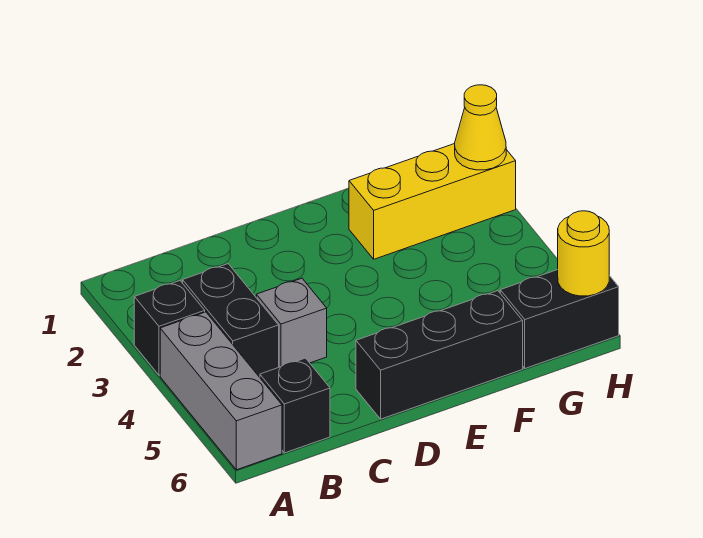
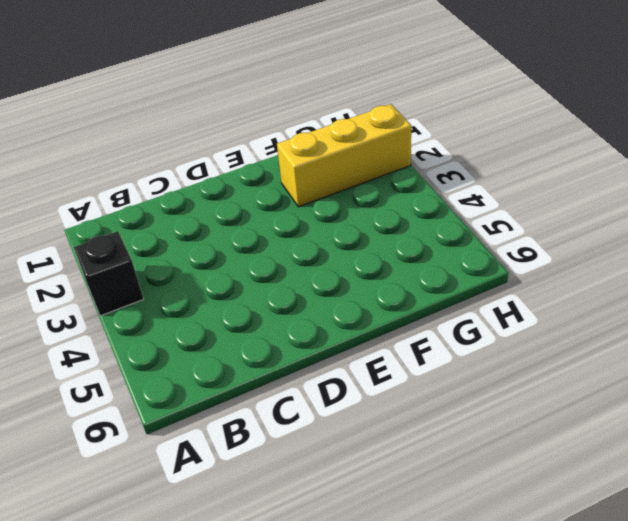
none -> grey 1x3 brick [160,312,282,470]
none -> black 1x2 brick [183,264,279,377]

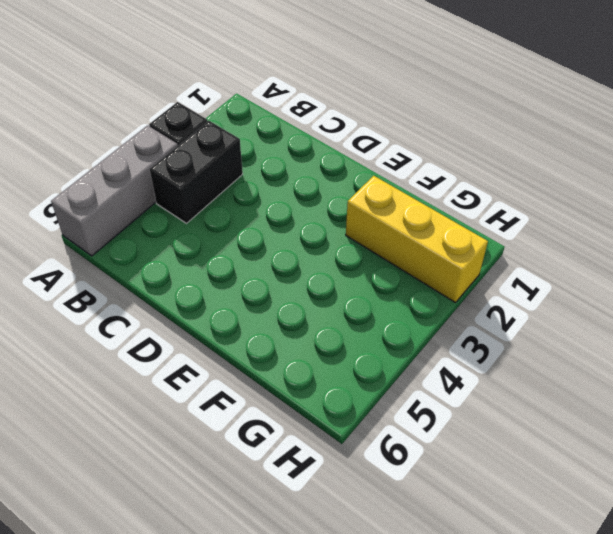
none -> black 1x1 brick [260,358,330,453]
none -> grey 1x1 brick [256,278,327,367]

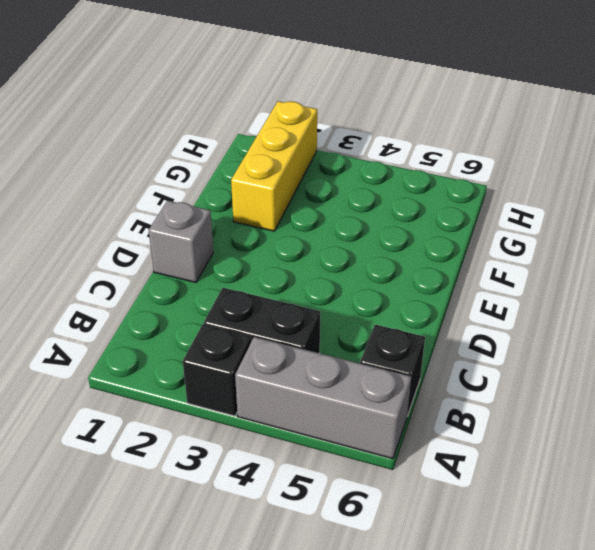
grey 1x1 brick [149,201,213,282] -> grey 1x1 brick moved to [256,278,327,367]
none -> black 1x3 brick [356,291,523,419]
none -> black 1x2 brick [500,270,619,368]

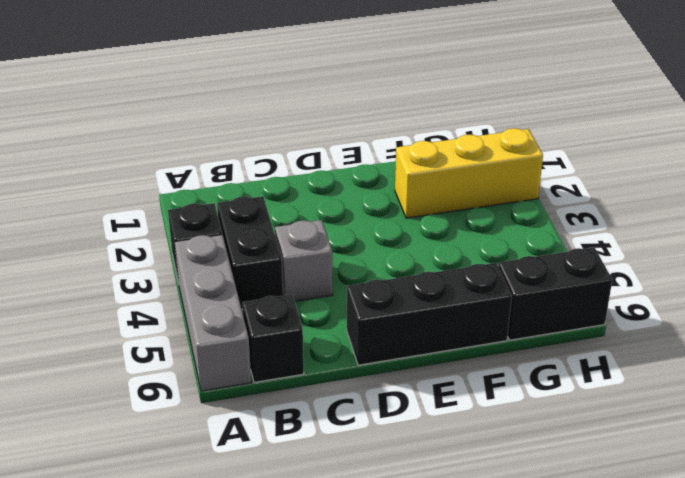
none -> yellow 1x1 cone [455,85,506,170]
none -> yellow 1x1 round brick [558,211,609,296]

